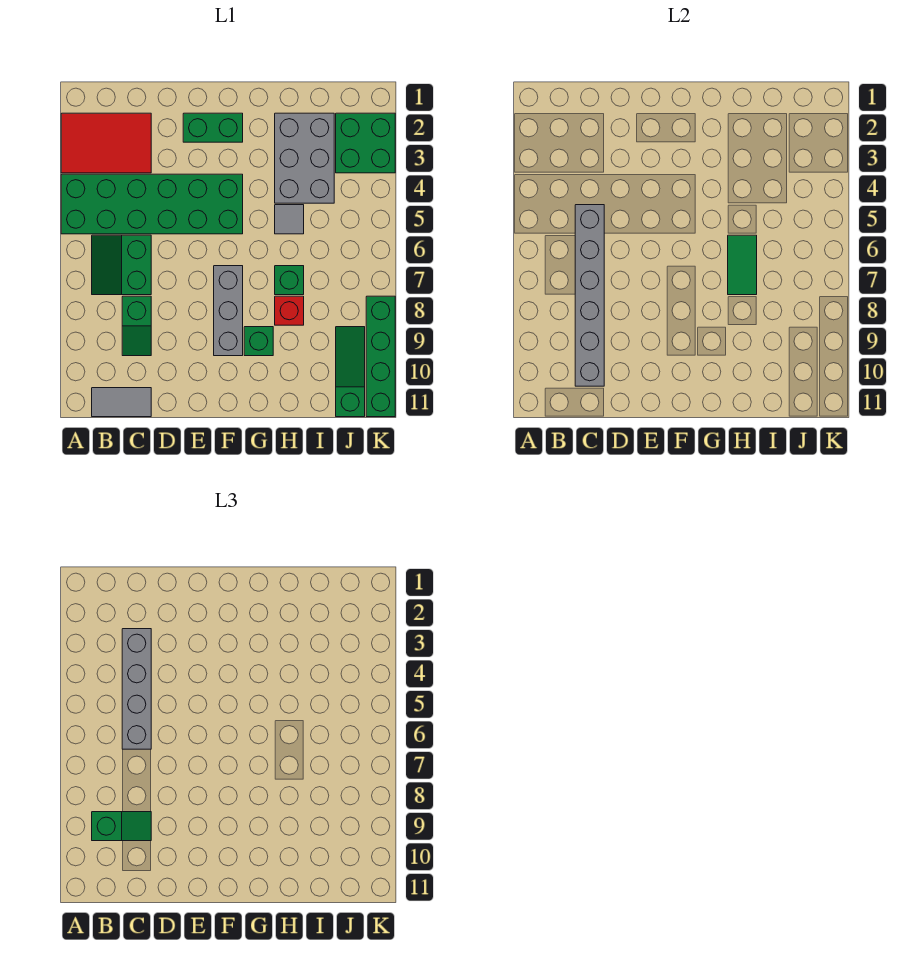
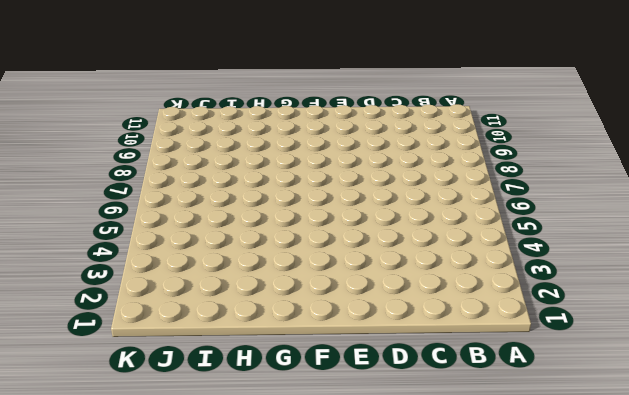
none -> red 2x3 tile [61,113,151,173]
none -> green 2x6 brick [61,174,243,234]
none -> green 2x2 slope [92,235,151,295]

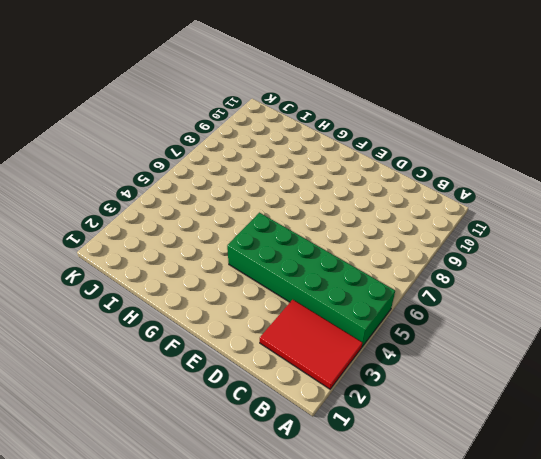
none -> green 2x2 slope [92,235,151,295]
none -> grey 1x2 tile [92,388,151,417]
none -> green 1x2 slope [122,296,151,356]

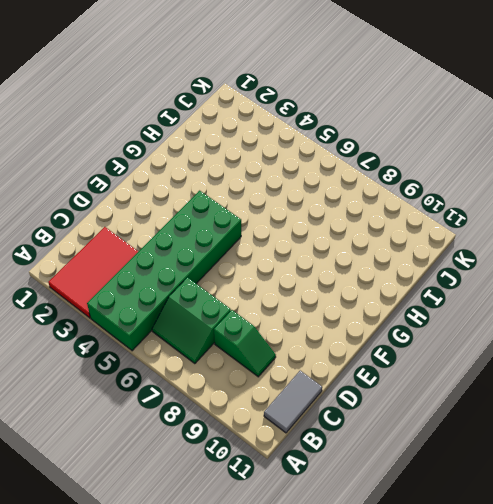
none -> green 1x2 brick [183,113,243,142]
none -> grey 1x3 brick [214,266,243,356]
none -> green 1x1 brick [244,327,273,356]

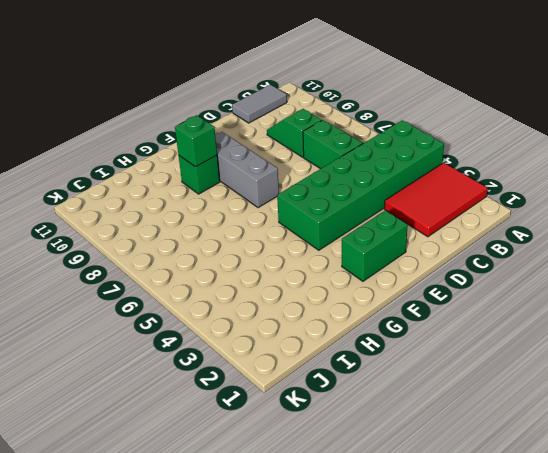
green 1x1 brick [175,115,217,167] -> green 1x1 brick moved to [275,266,304,295]
none -> grey 2x3 brick [275,113,334,203]
none -> grey 1x1 tile [275,205,304,234]
none -> red 1x1 brick [275,296,304,325]

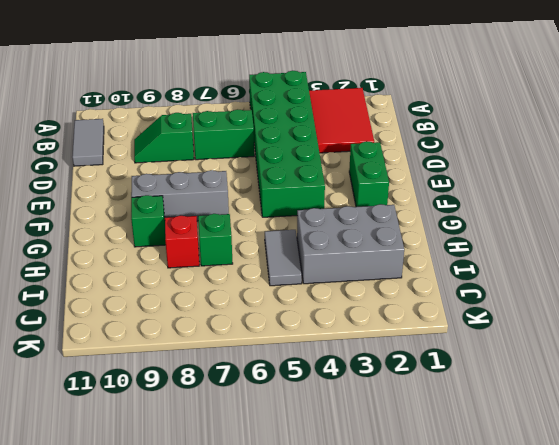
grey 1x2 tile [265,230,302,286] -> grey 1x1 tile [275,205,304,234]
none -> green 2x2 brick [336,113,395,173]
none -> green 1x3 slope [336,327,365,417]
none -> green 1x4 brick [366,296,395,417]

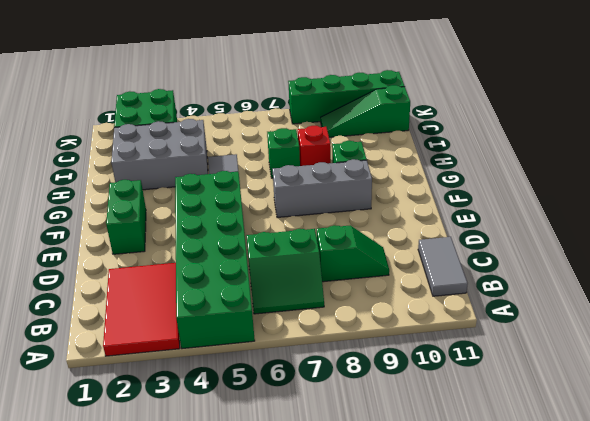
none -> grey 1x6 brick [575,205,604,386]
none -> green 1x2 tile [728,235,757,295]
none -> green 1x2 slope [92,812,151,841]

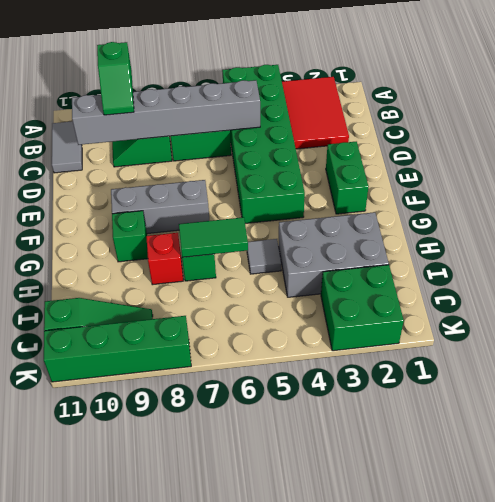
none -> grey 1x4 brick [122,629,151,749]

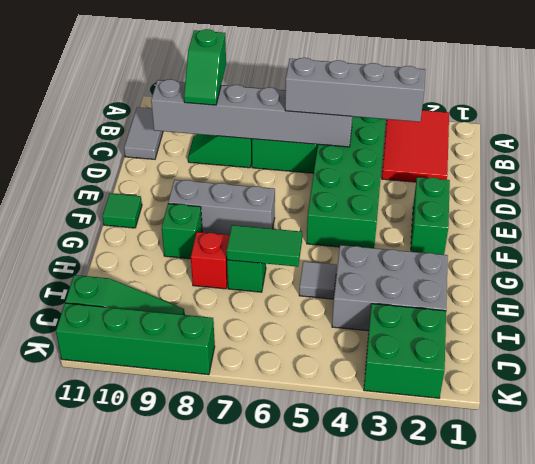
green 1x1 tile [102,193,142,228] -> none

